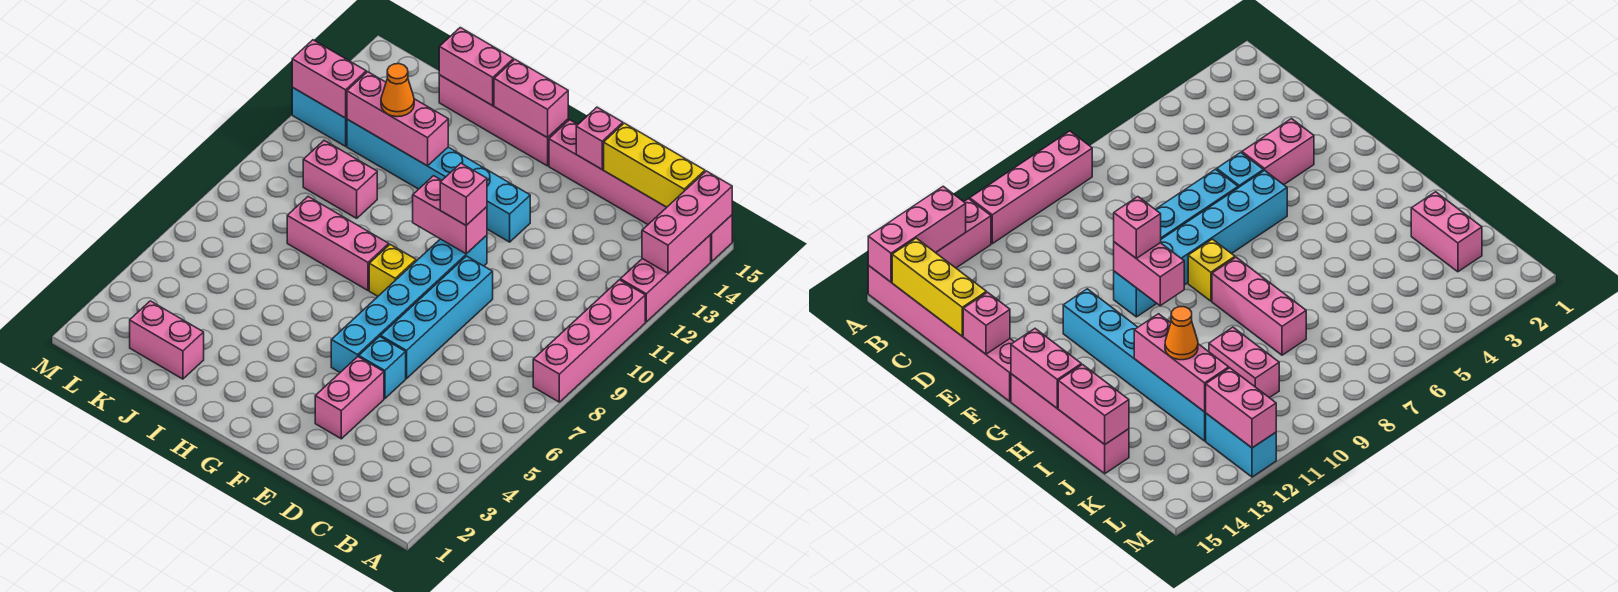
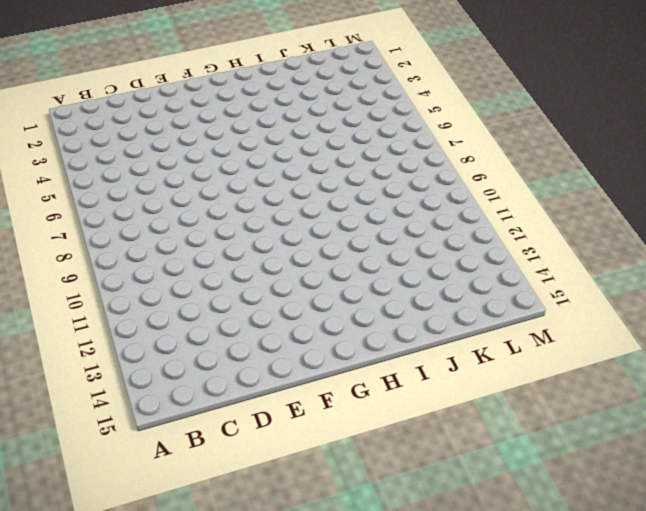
none -> pink 1x4 brick [533,280,645,402]
none -> pink 1x3 brick [620,235,711,322]
none -> pink 1x6 brick [549,120,732,262]

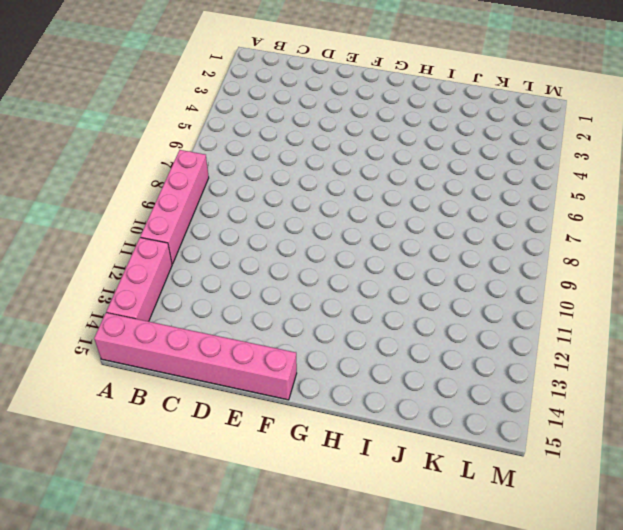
none -> pink 1x2 brick [315,357,384,439]
none -> cyan 1x1 brick [359,337,406,399]
none -> cyan 1x4 brick [381,256,493,378]

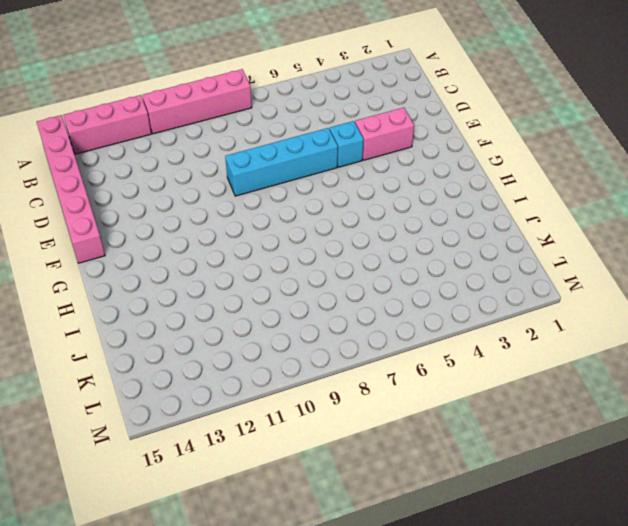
none -> cyan 1x6 brick [331,235,487,372]
none -> cyan 1x6 brick [347,119,530,242]
none -> yellow 1x1 brick [369,244,416,296]

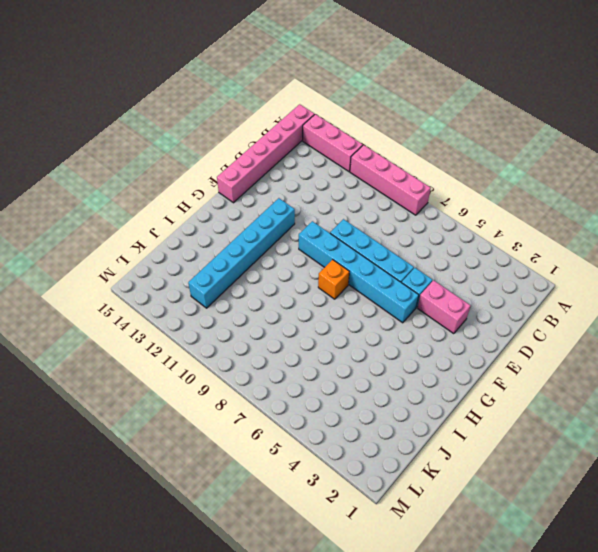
orange 1x1 brick [318,260,349,299] -> yellow 1x1 brick [369,244,416,296]
none -> pink 1x4 brick [439,75,568,166]
none -> pink 1x3 brick [287,197,389,290]
none -> pink 1x2 brick [130,301,204,379]

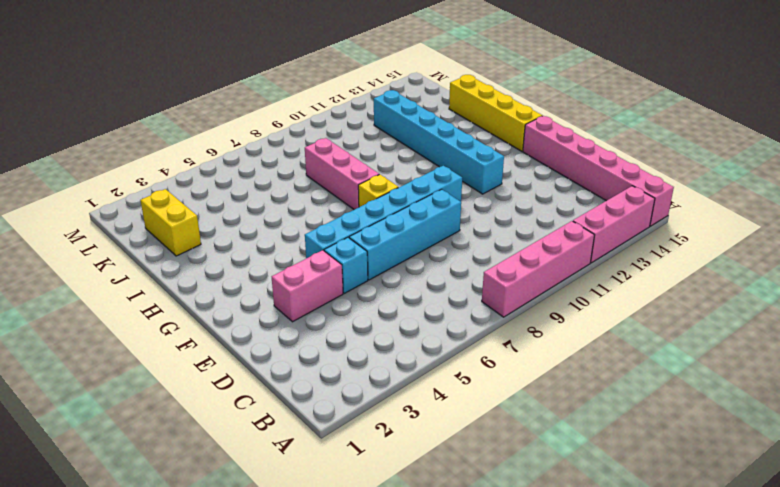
yellow 1x4 brick [449,75,542,151] -> pink 1x4 brick [439,75,568,166]
yellow 1x2 brick [140,189,201,256] -> pink 1x2 brick [130,301,204,379]
none -> pink 1x2 brick [303,140,377,218]
none -> cyan 1x2 brick [292,87,347,146]
none -> pink 1x3 brick [642,171,732,273]

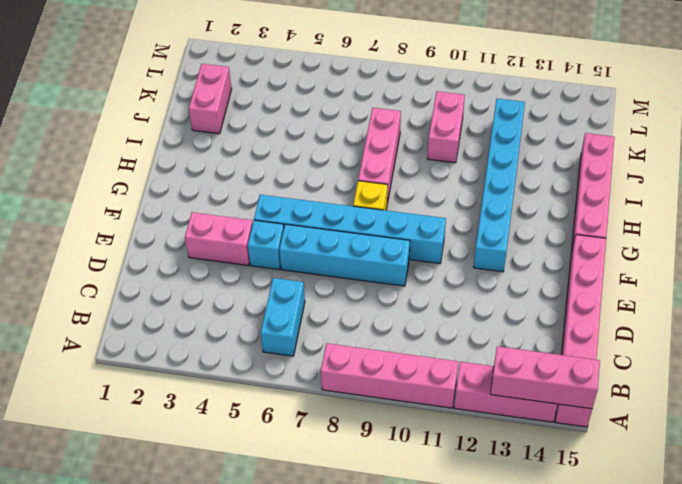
cyan 1x2 brick [261,278,305,356] -> cyan 1x2 brick moved to [292,87,347,146]
none -> yellow 1x3 brick [604,123,705,207]
none -> pink 1x1 brick [576,107,623,169]
none -> pink 1x2 brick [413,176,487,254]

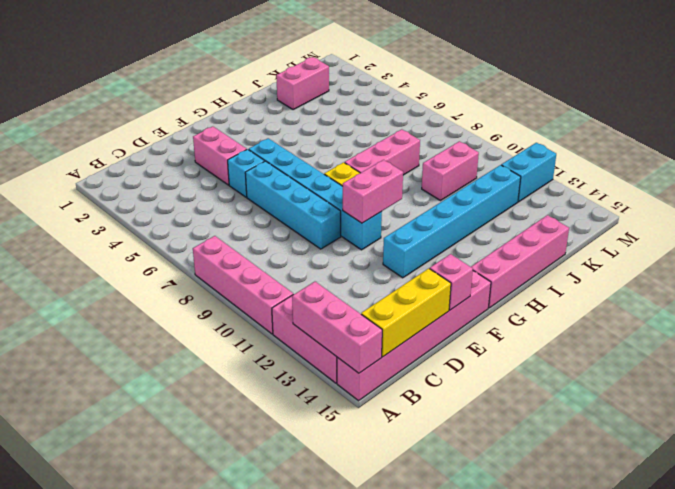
none -> pink 1x2 brick [494,60,568,138]
none -> pink 1x3 brick [347,72,448,166]
none -> pink 1x2 brick [439,28,514,106]

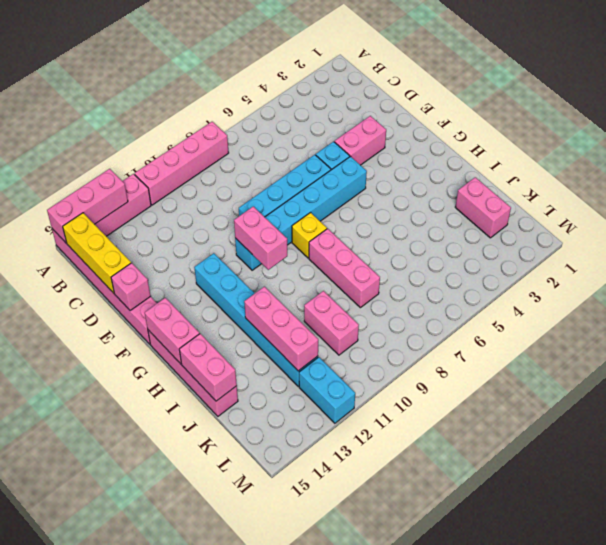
none -> pink 1x2 brick [292,40,366,118]
none -> pink 1x1 brick [440,163,487,225]
none -> orange 1x1 cone [381,64,414,117]

